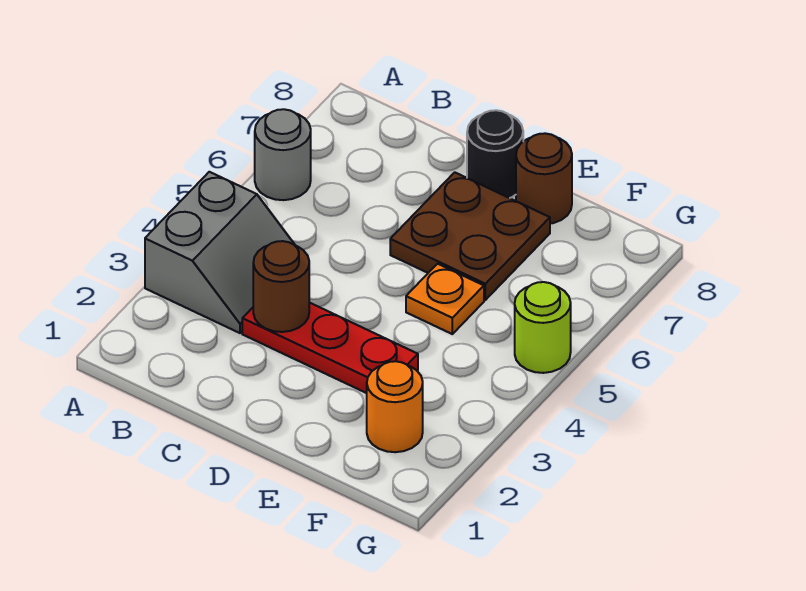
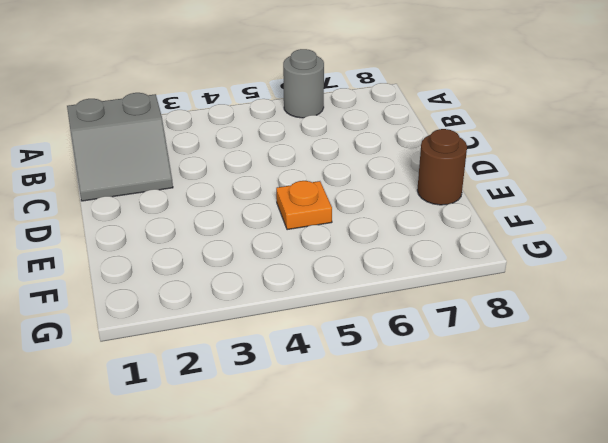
grey 2x2 slope [67,93,173,201] -> grey 2x2 slope moved to [145,172,296,333]
none -> red 1x3 plate [242,303,418,393]
none -> brown 2x2 plate [390,172,550,300]

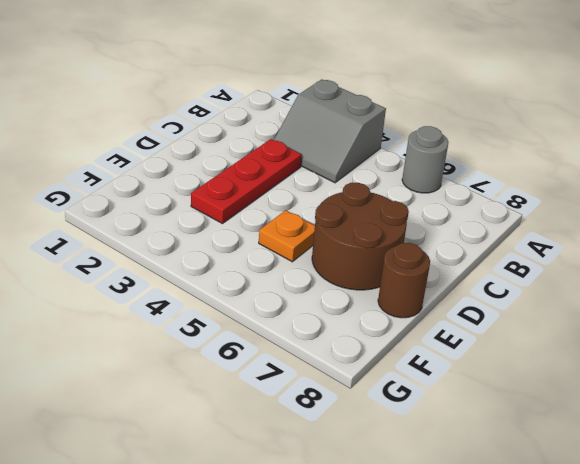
brown 2x2 round brick [312,183,409,290] -> brown 2x2 plate [390,172,550,300]
none -> black 1x1 round brick [467,110,523,198]
none -> orange 1x1 round brick [367,361,423,452]

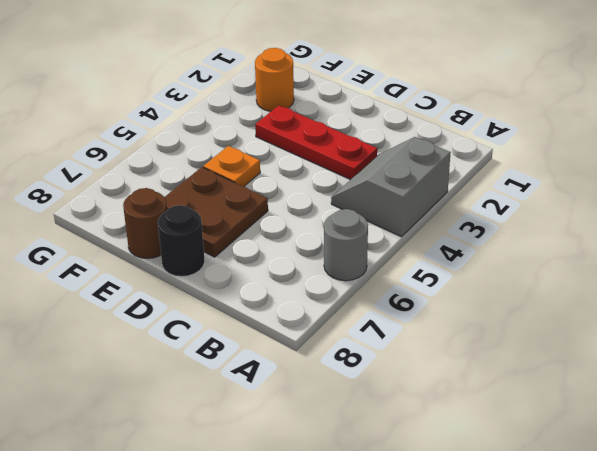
none -> lime 1x1 round brick [515,282,571,373]
none -> brown 1x1 round brick [253,241,309,332]

